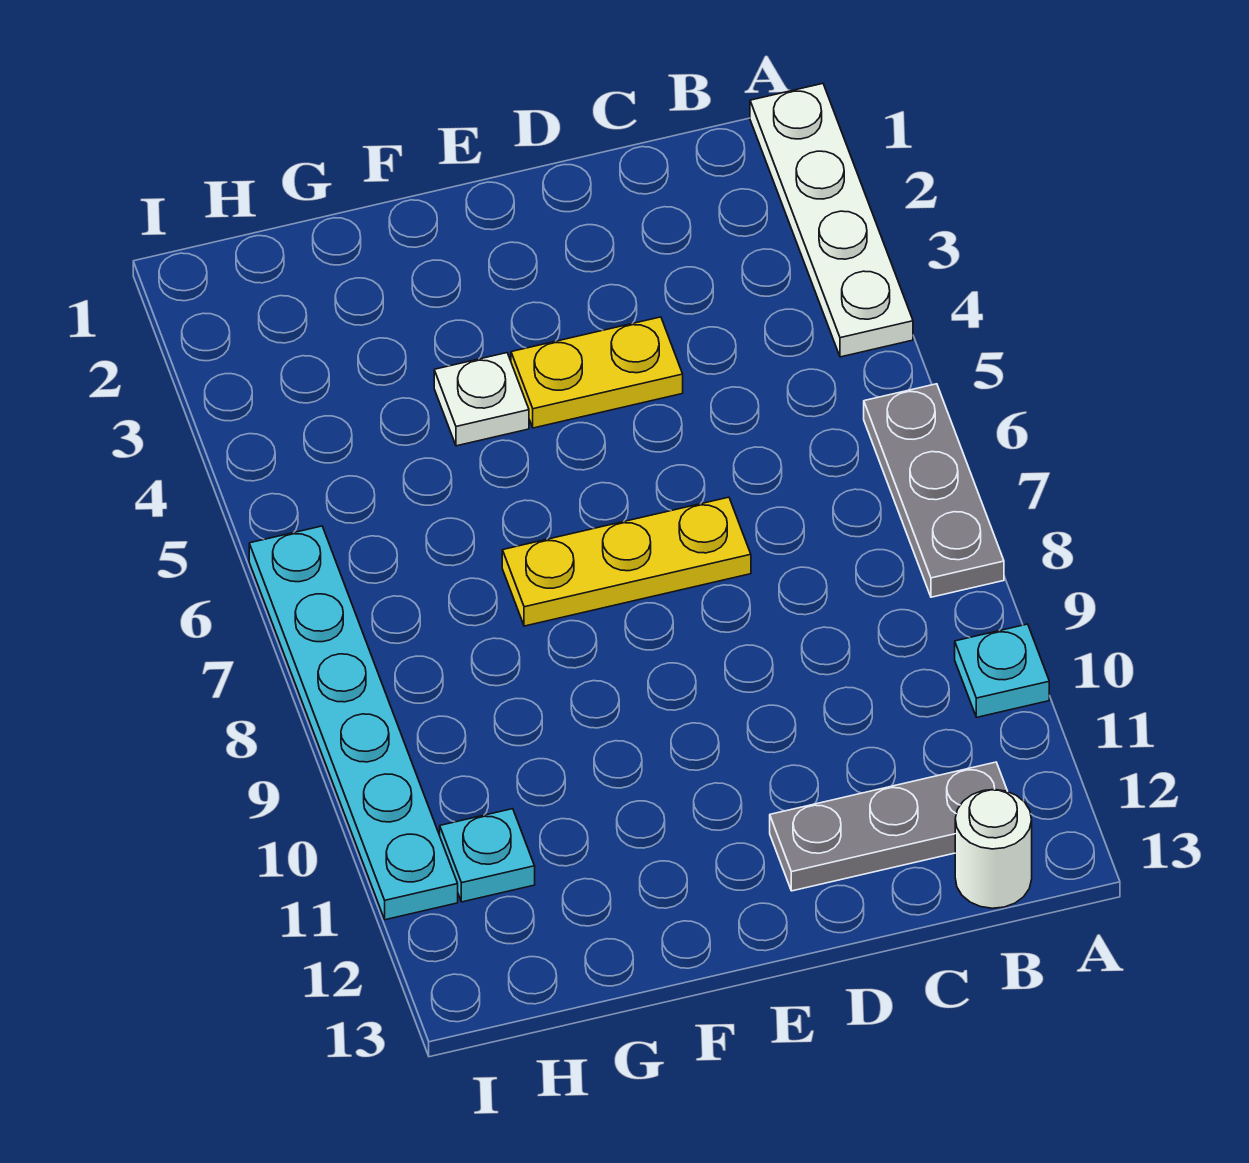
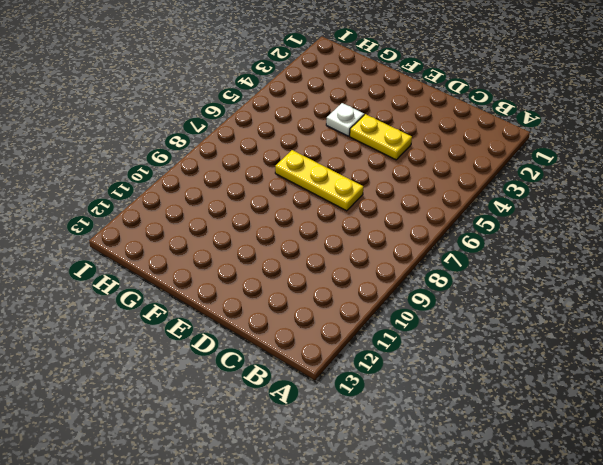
none -> white 1x4 plate [750,84,913,357]
none -> grey 1x3 plate [864,384,1004,597]

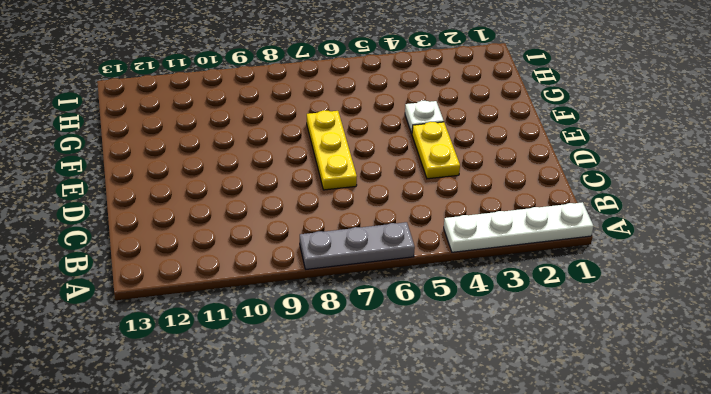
none -> cyan 1x1 plate [955,624,1049,717]
none -> grey 1x3 plate [770,762,1008,891]

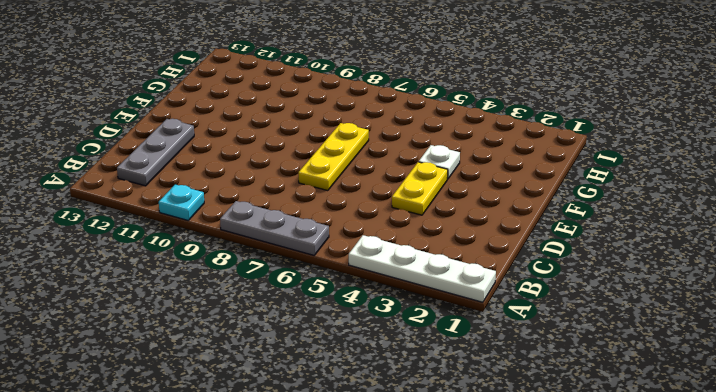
none -> white 1x1 round brick [955,789,1032,908]
none -> cyan 1x1 plate [440,809,535,902]

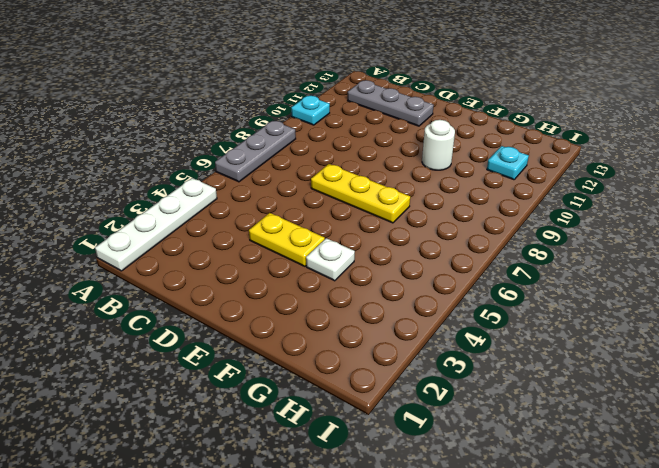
white 1x1 round brick [422,120,455,170] -> white 1x1 round brick moved to [955,789,1032,908]
none -> cyan 1x6 plate [249,526,458,920]

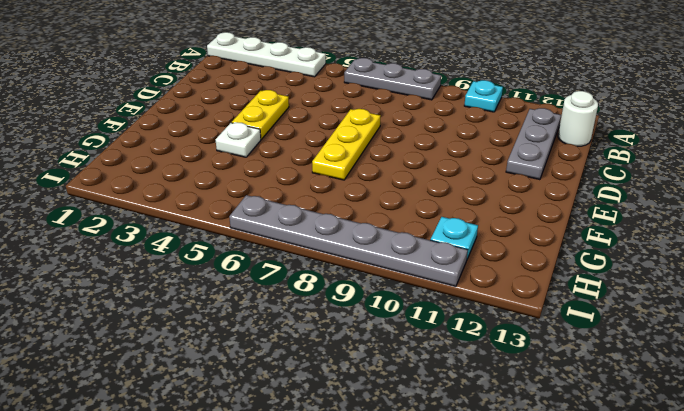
grey 1x6 plate [229,195,468,286] -> cyan 1x6 plate [249,526,458,920]

